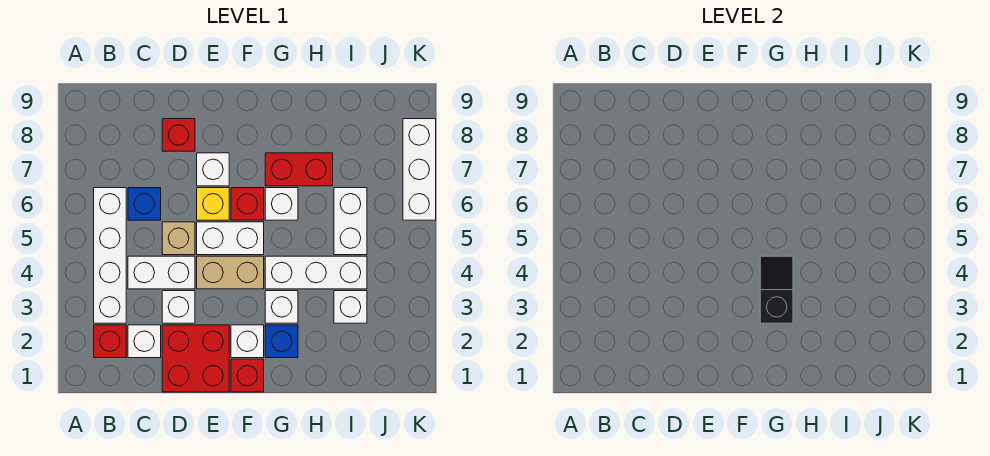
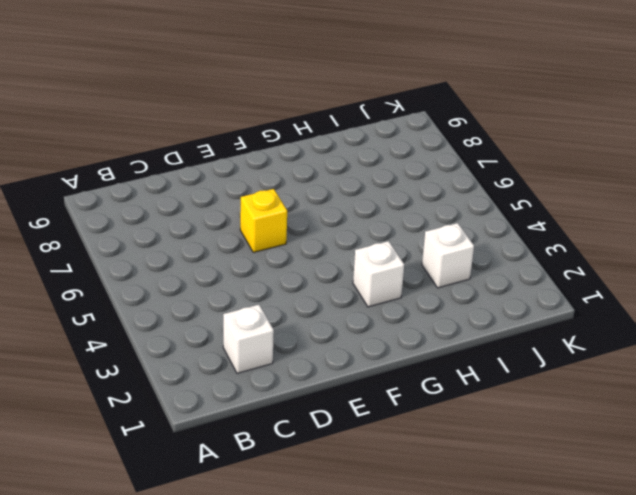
none -> red 1x1 brick [94,325,126,358]
none -> white 1x4 brick [94,188,126,323]
none -> white 1x2 brick [128,256,195,289]

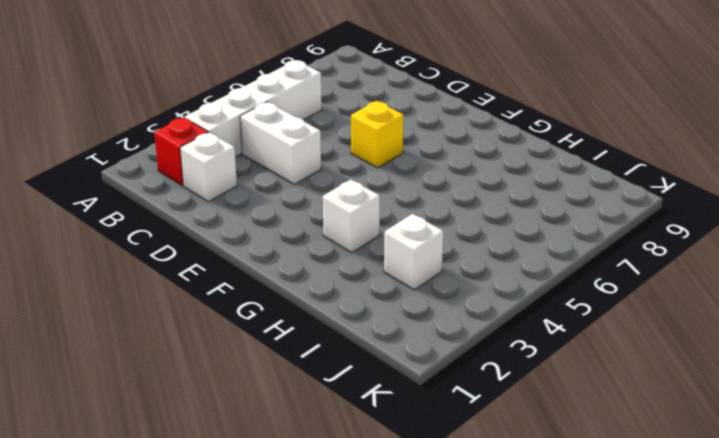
none -> blue 1x1 brick [128,188,161,220]
none -> red 2x2 brick [162,325,229,392]
none -> white 1x1 brick [162,291,195,323]

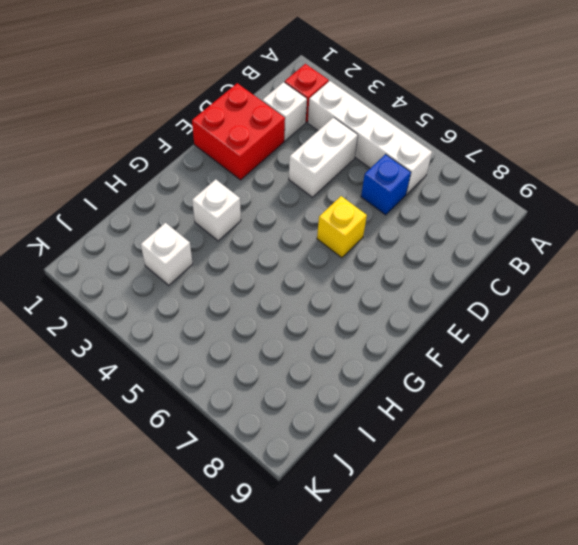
none -> white 1x1 brick [162,291,195,323]
none -> tan 1x1 brick [162,222,195,255]
none -> red 1x1 brick [162,119,195,151]

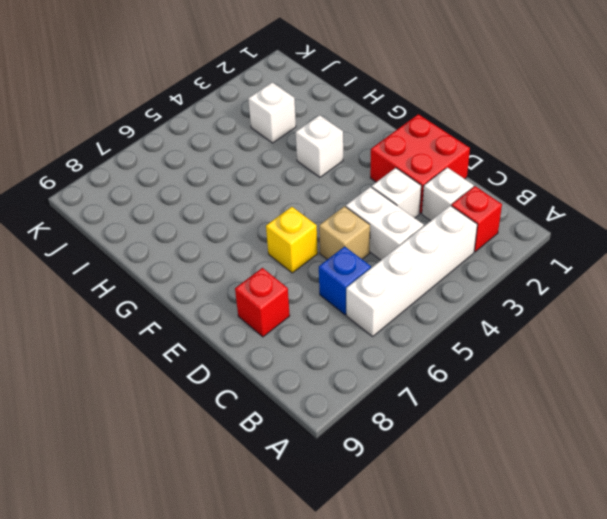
none -> tan 1x2 brick [197,256,264,289]
none -> white 1x2 brick [197,222,264,255]
none -> white 1x1 brick [197,153,229,186]

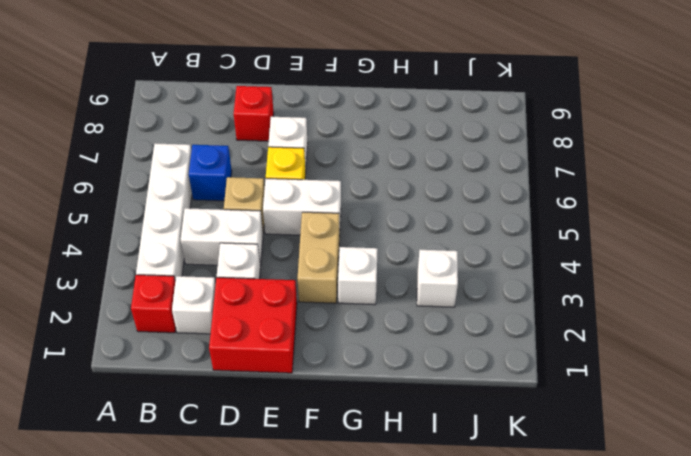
tan 1x2 brick [298,212,339,303] -> tan 1x2 brick turned to [197,256,264,289]
none -> red 1x1 brick [231,359,264,392]
none -> white 1x1 brick [231,325,264,358]
none -> red 1x1 brick [231,188,264,220]

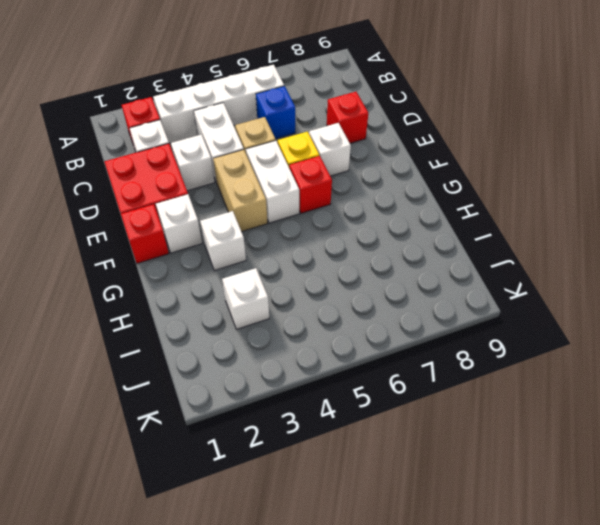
none -> blue 1x1 brick [265,325,298,358]
none -> white 1x3 brick [265,256,367,289]
none -> white 1x1 brick [265,188,298,220]

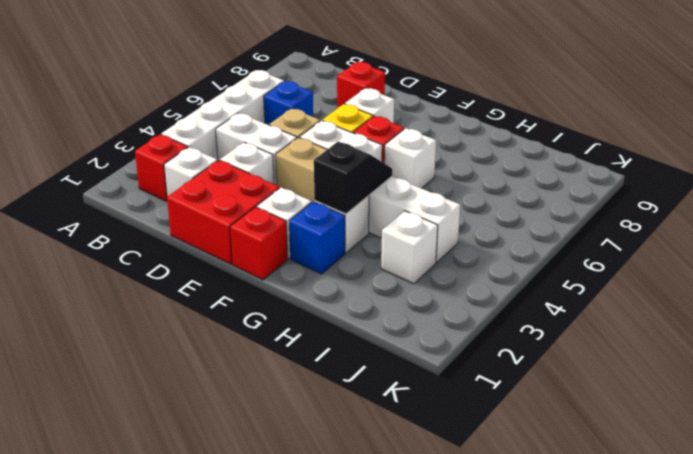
none -> red 1x2 brick [265,153,333,186]
none -> white 1x2 brick [334,188,367,255]
none -> white 1x3 brick [403,119,436,220]

